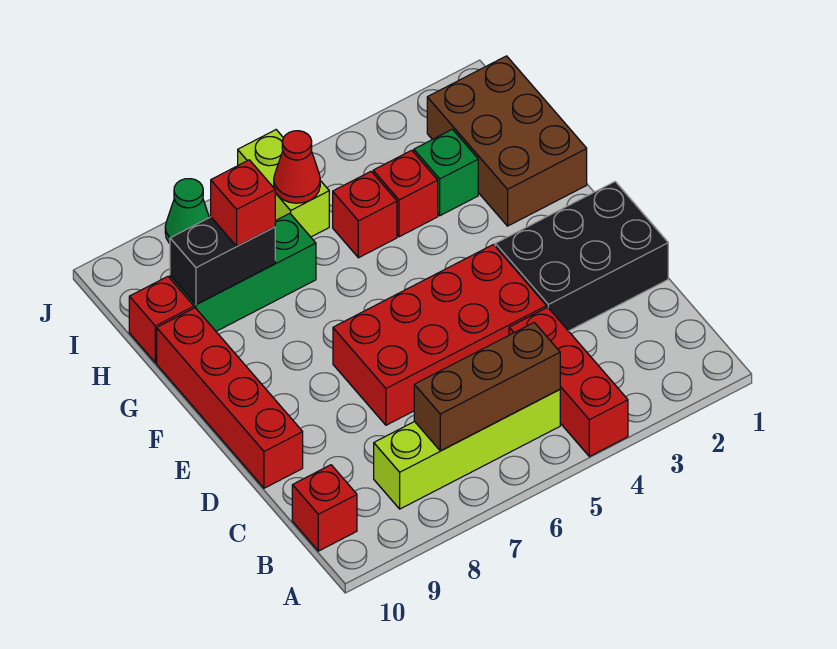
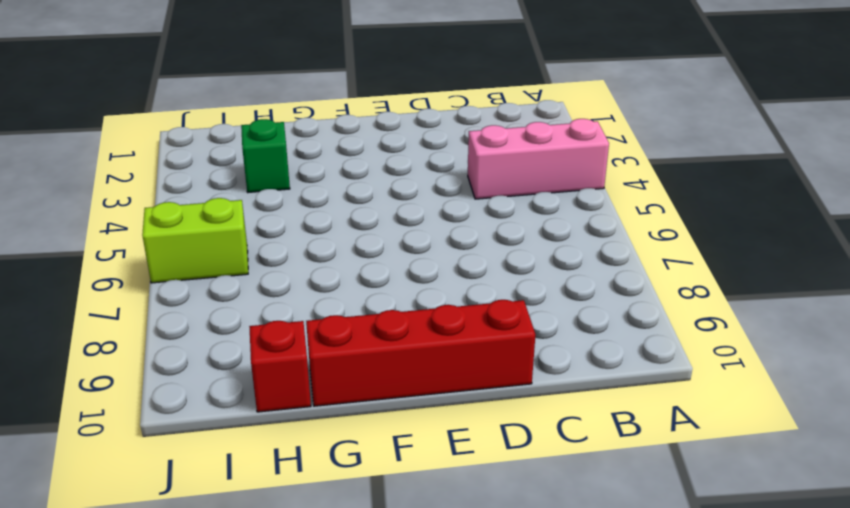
pink 1x3 brick [468,119,609,199] -> red 1x3 brick [509,307,628,456]
none -> lime 1x4 brick [374,390,560,509]
none -> red 1x1 brick [292,465,357,551]
none -> black 2x3 brick [495,182,668,331]

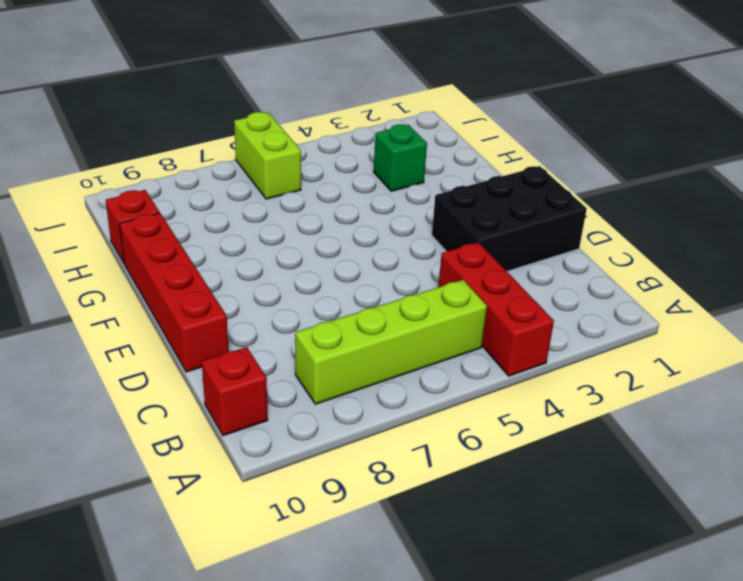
none -> red 2x4 brick [333,245,546,425]
none -> brown 2x3 brick [427,56,587,226]
none -> red 1x1 brick [373,150,438,237]

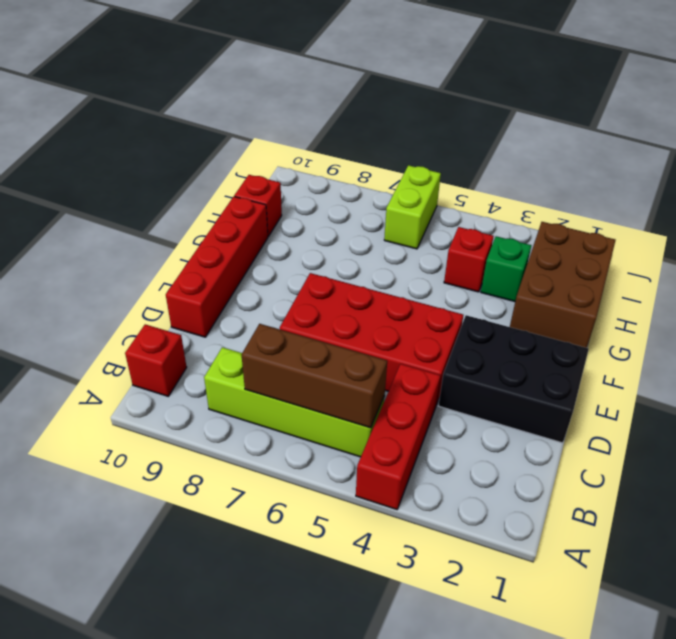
none -> red 1x1 brick [333,172,397,258]
none -> green 1x3 brick [170,213,316,331]
none -> green 1x1 cone [165,179,209,243]

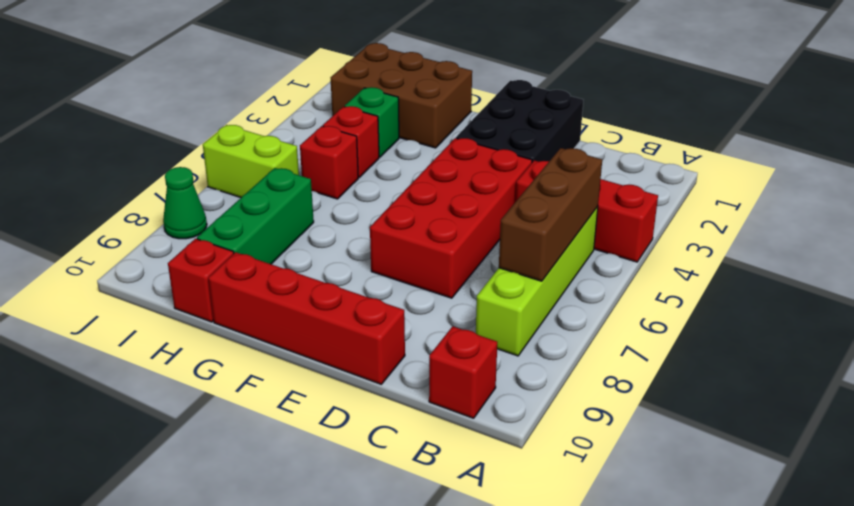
none -> black 1x2 brick [170,217,275,305]
none -> red 1x1 cone [274,131,320,203]
none -> red 1x1 brick [211,160,275,246]

